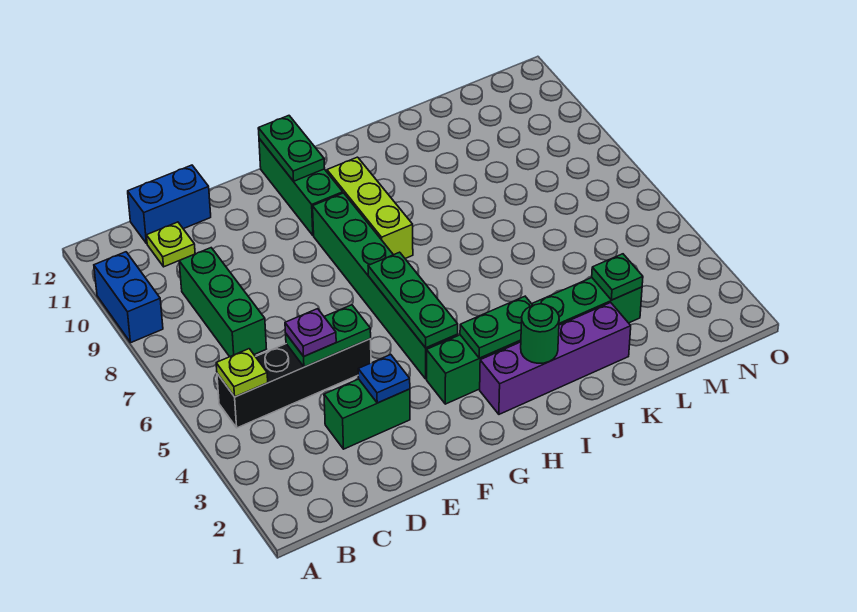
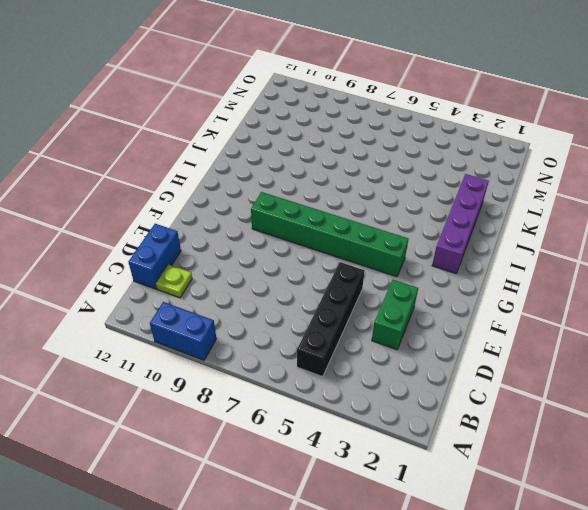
none -> green 1x3 brick [179,248,266,357]
none -> green 1x6 brick [427,278,642,404]
none -> green 1x3 brick [259,139,343,235]

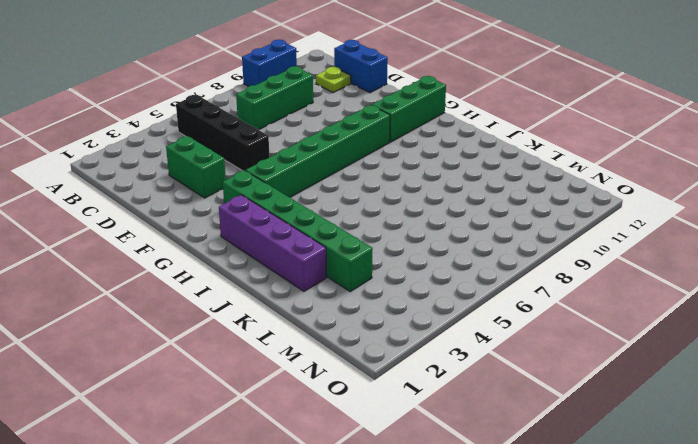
none -> lime 1x3 brick [327,157,413,258]
none -> lime 1x1 plate [216,349,268,397]
none -> green 1x2 plate [286,305,371,367]

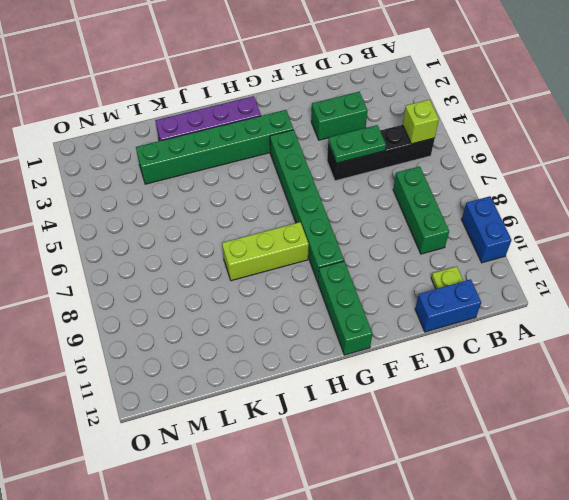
lime 1x1 brick [403,99,439,144] -> lime 1x1 plate [216,349,268,397]
lime 1x3 brick [222,222,309,281] -> lime 1x3 brick turned to [327,157,413,258]
none -> blue 1x1 plate [358,355,410,403]
none -> green 1x3 plate [368,252,458,348]
none -> green 1x2 plate [258,116,325,181]

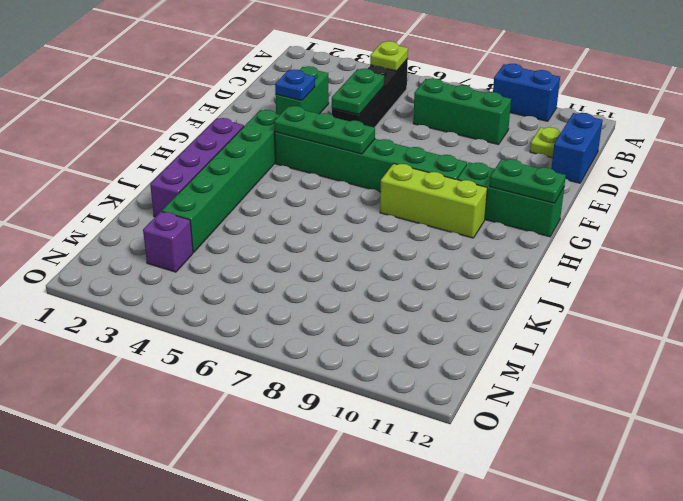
purple 1x1 brick [143,212,193,272] -> none
none -> green 1x2 plate [460,296,533,358]
none -> green 1x1 round brick [521,304,559,363]
none -> green 1x1 plate [592,254,643,300]

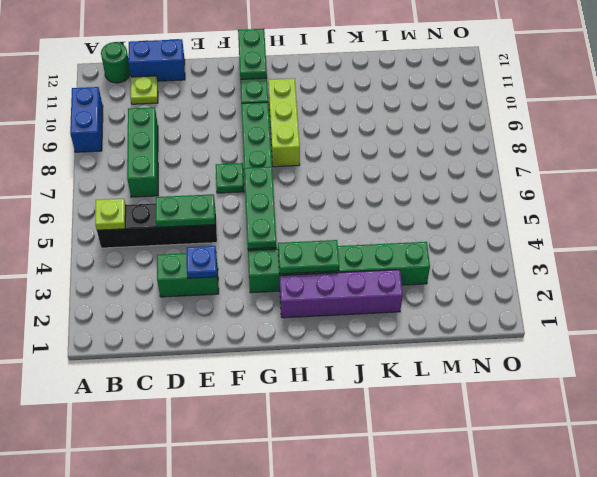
green 1x1 round brick [101,42,130,83] -> green 1x1 round brick moved to [521,304,559,363]
green 1x1 plate [216,163,244,193] -> green 1x1 plate moved to [592,254,643,300]
none -> purple 1x1 plate [285,309,336,356]

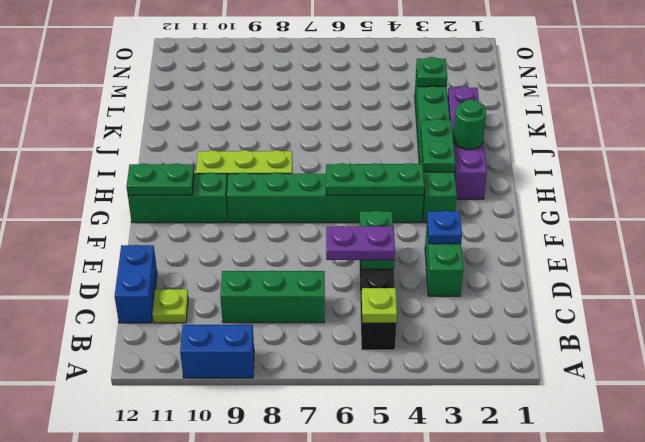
purple 1x2 plate [326,226,395,260] -> purple 1x1 plate [285,309,336,356]

